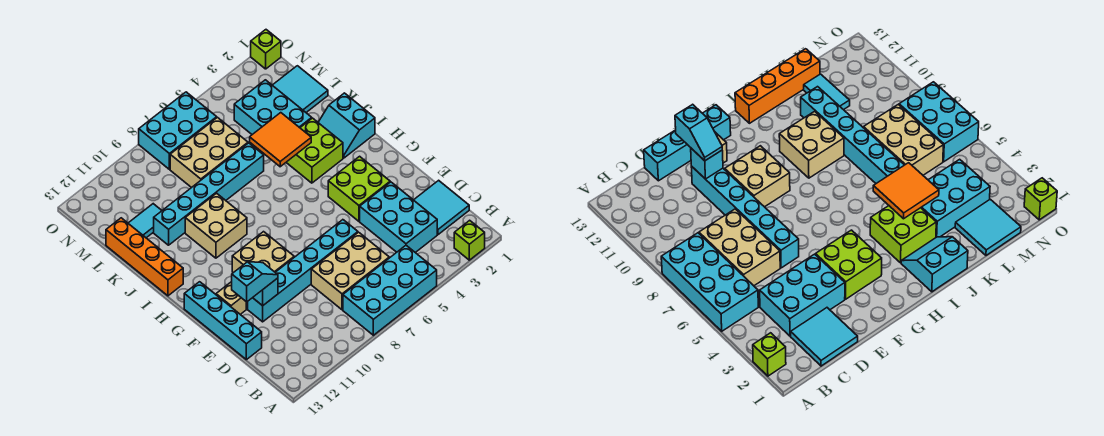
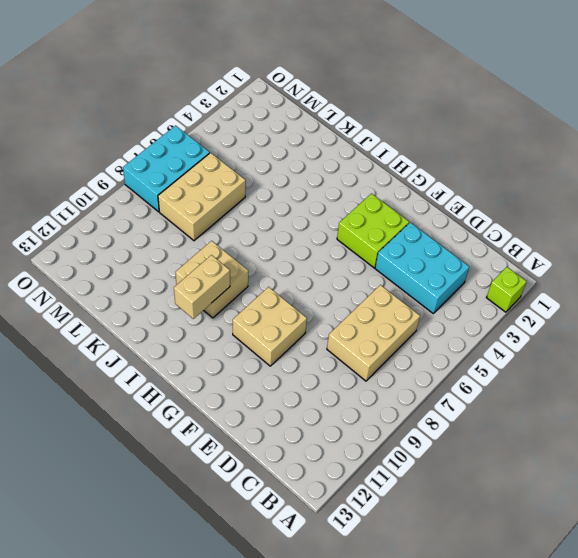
tan 1x2 brick [174,255,230,319] -> none
none -> cyan 2x4 brick [343,245,437,335]
none -> cyan 2x2 tile [414,180,469,235]
none -> cyan 1x4 brick [184,282,262,360]

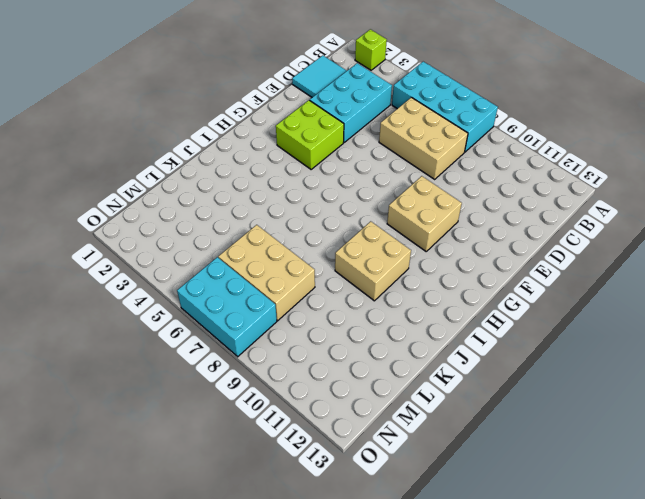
none -> cyan 1x4 brick [184,282,262,360]
none -> cyan 1x6 brick [248,220,358,322]
none -> tan 1x1 brick [216,282,246,314]

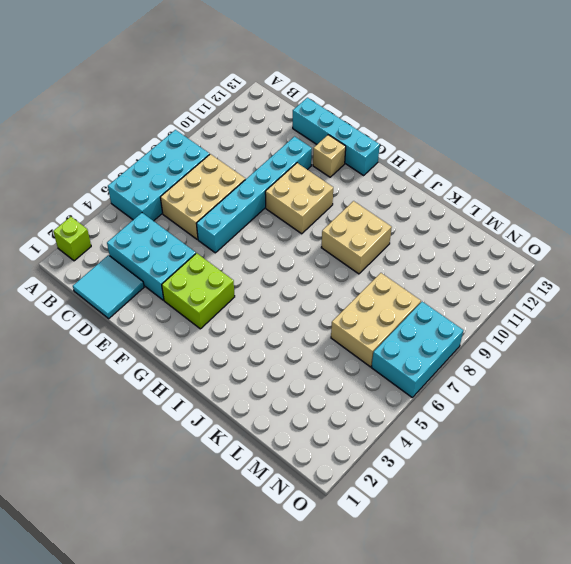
none -> cyan 2x2 slope [318,93,375,158]
none -> lime 2x2 brick [286,118,343,183]
none -> orange 1x4 brick [106,218,183,296]

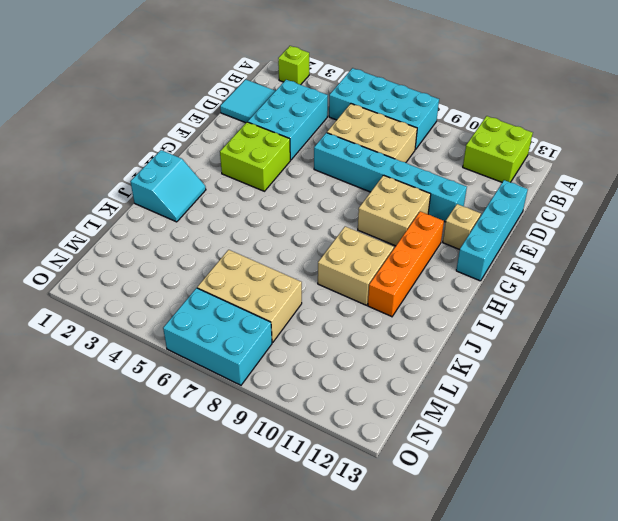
lime 2x2 brick [463,116,533,182] -> lime 2x2 brick moved to [286,118,343,183]
orange 1x4 brick [368,211,444,317] -> orange 1x4 brick moved to [106,218,183,296]
none -> cyan 2x3 brick [234,80,312,134]
none -> cyan 1x6 brick [154,143,264,245]
none -> cyan 2x2 tile [273,66,328,112]

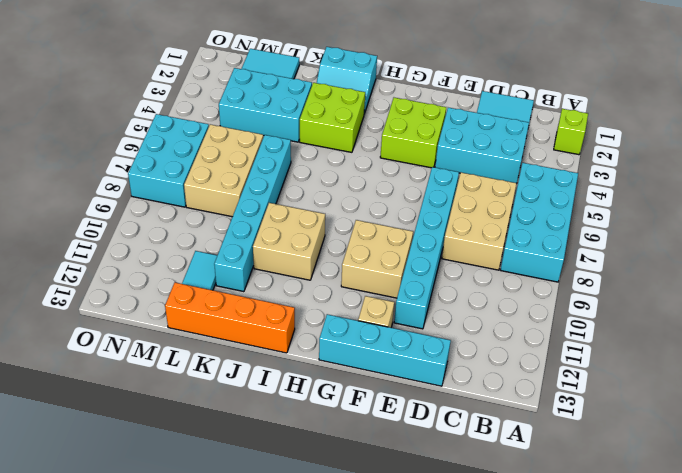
none -> lime 1x1 brick [251,30,281,69]
none -> cyan 1x1 brick [253,278,278,306]
none -> orange 2x2 tile [250,113,311,167]

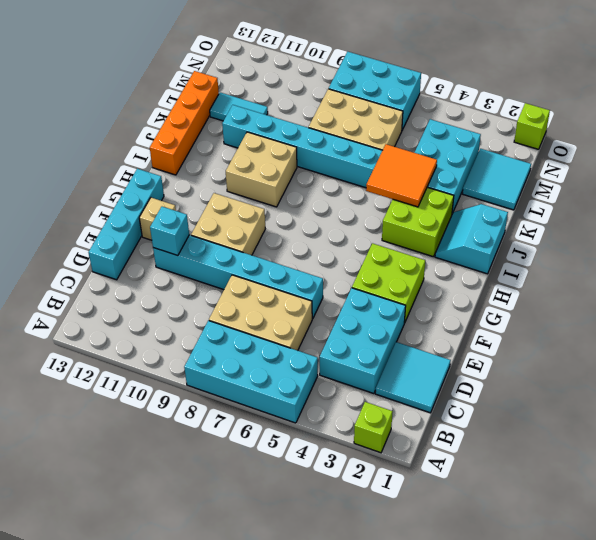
none -> cyan 1x2 slope [232,262,278,302]

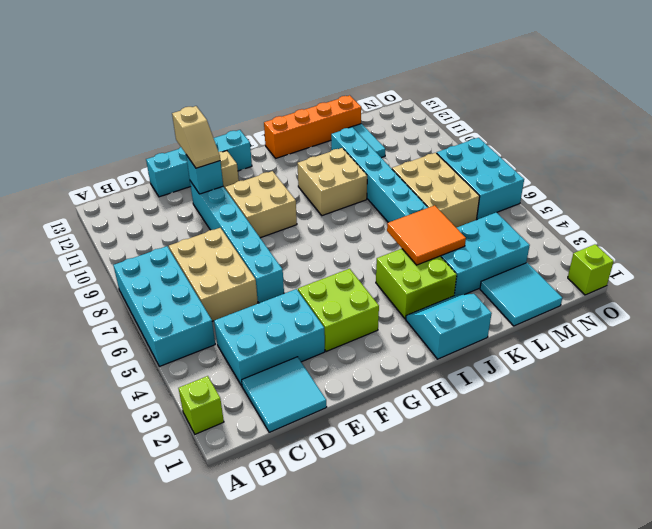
tan 1x2 slope [172,106,220,168] -> cyan 1x2 slope [232,262,278,302]

